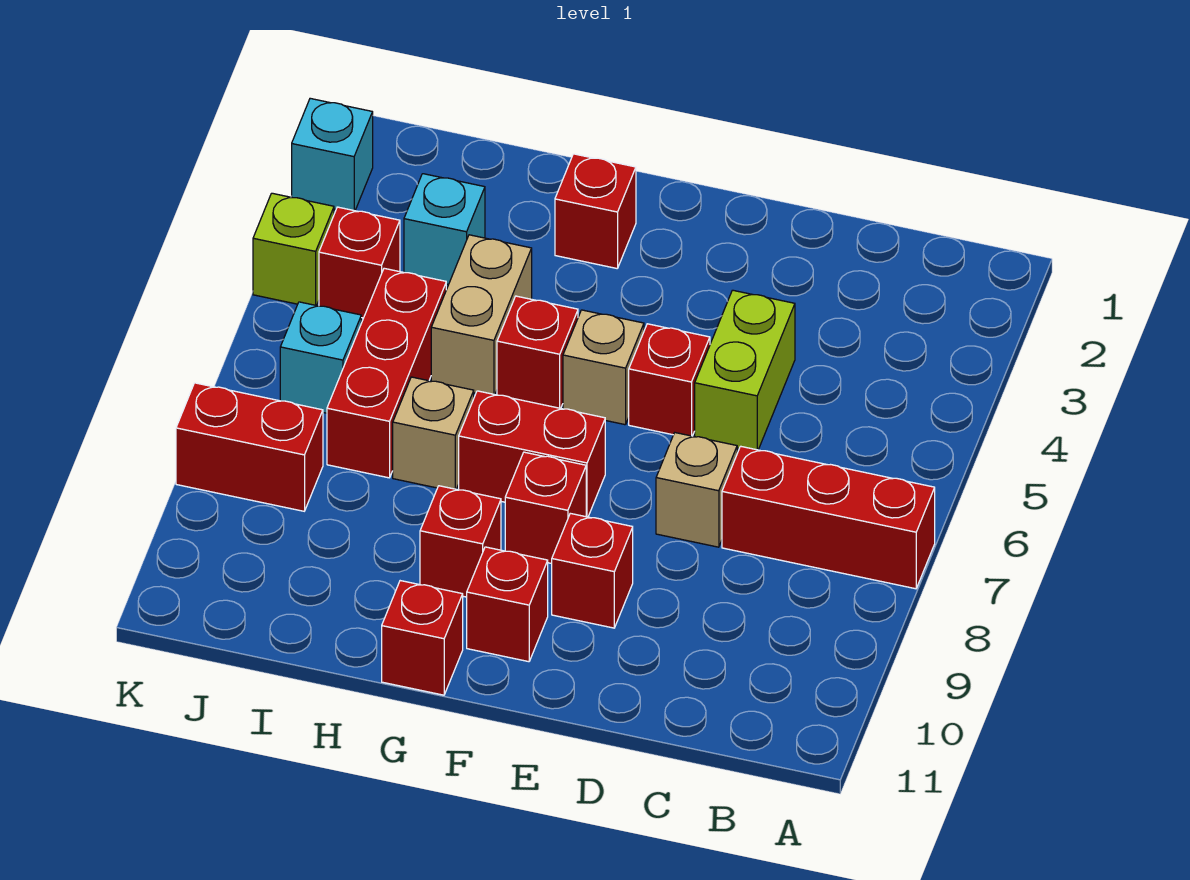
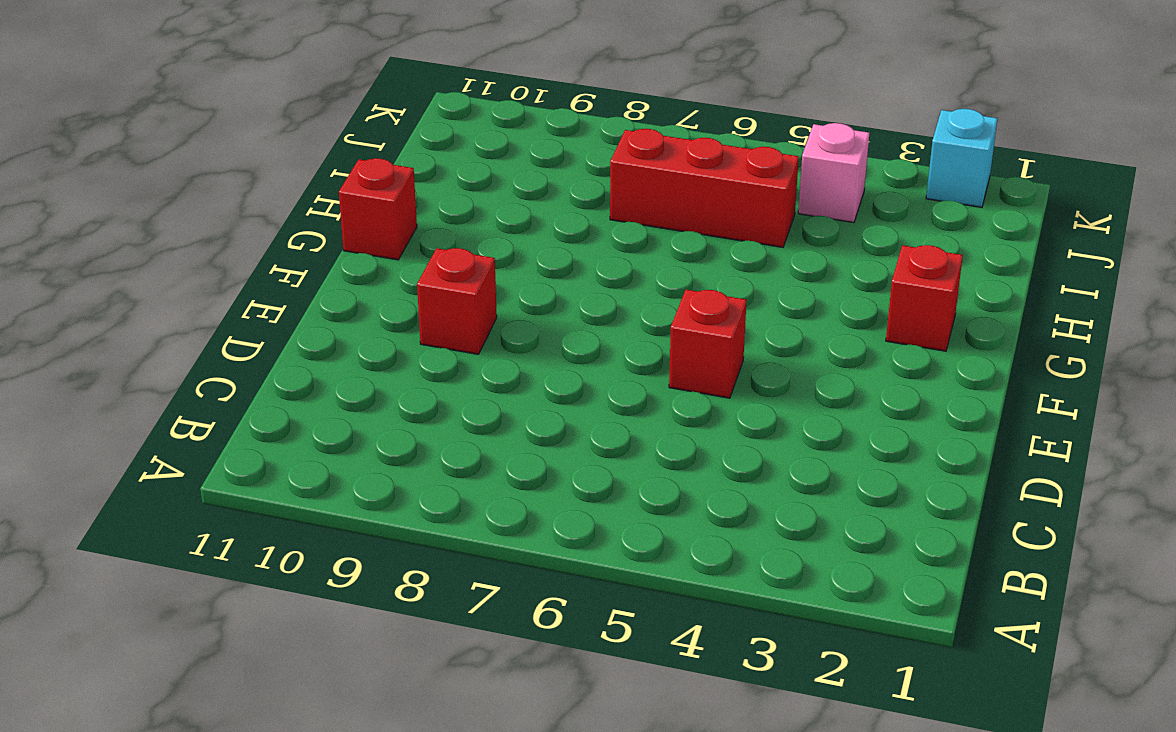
pink 1x1 brick [798,123,869,223] -> red 1x1 brick [319,207,400,318]
none -> red 1x3 brick [722,446,935,589]
none -> lime 1x2 brick [695,290,795,450]
none -> tan 1x1 brick [656,433,737,547]

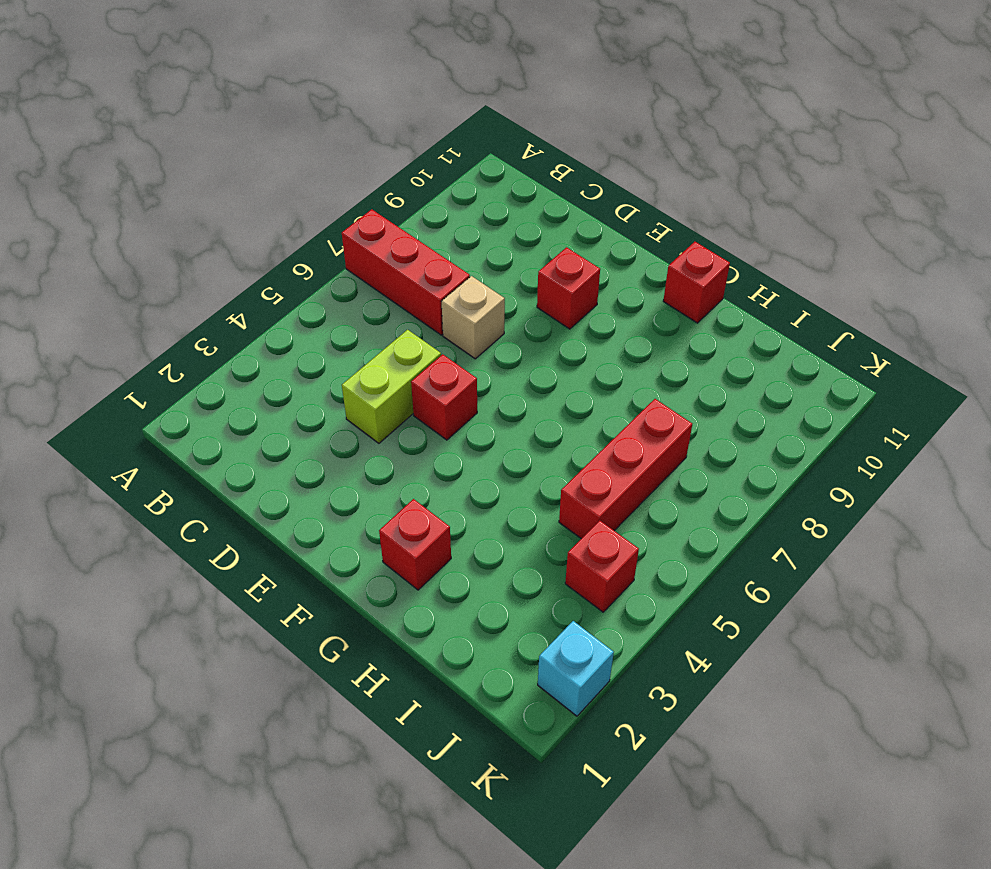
none -> tan 1x1 brick [563,310,644,425]
none -> red 1x2 brick [459,391,605,517]
none -> red 1x1 brick [505,452,586,564]

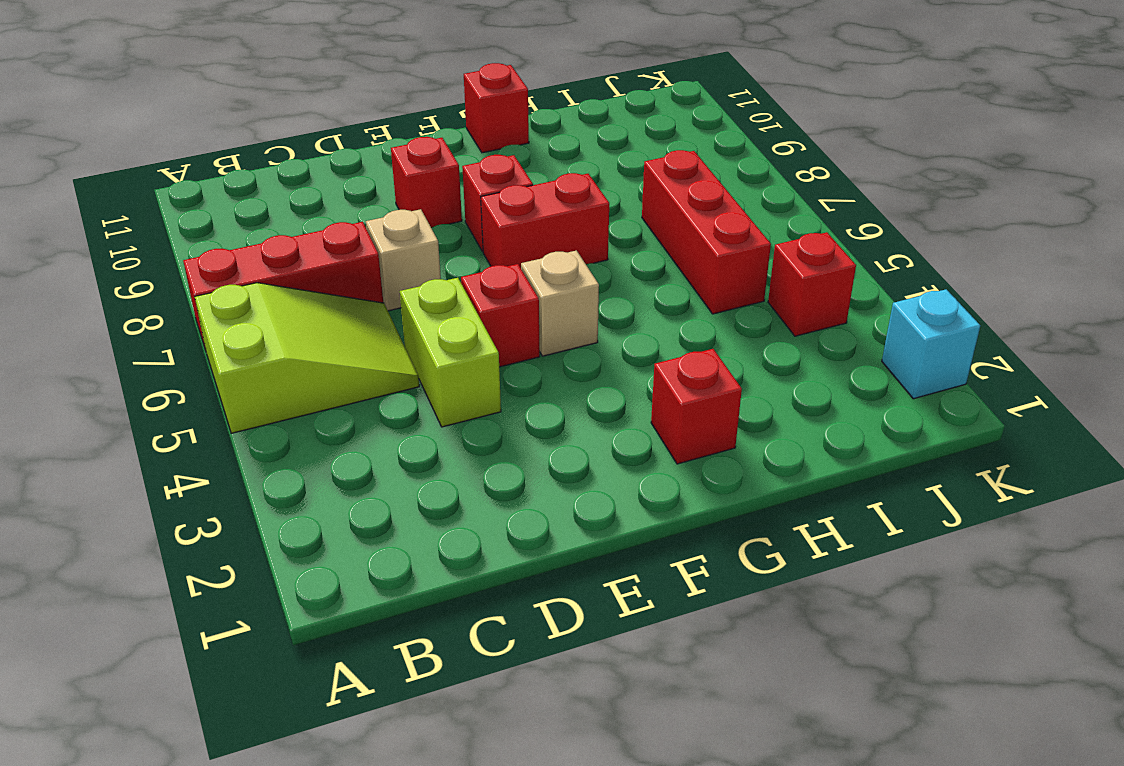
lime 2x3 slope [195,283,419,433] -> none
none -> red 1x1 brick [467,547,548,662]
none -> red 1x1 brick [497,296,578,408]
none -> red 1x1 brick [420,486,501,597]

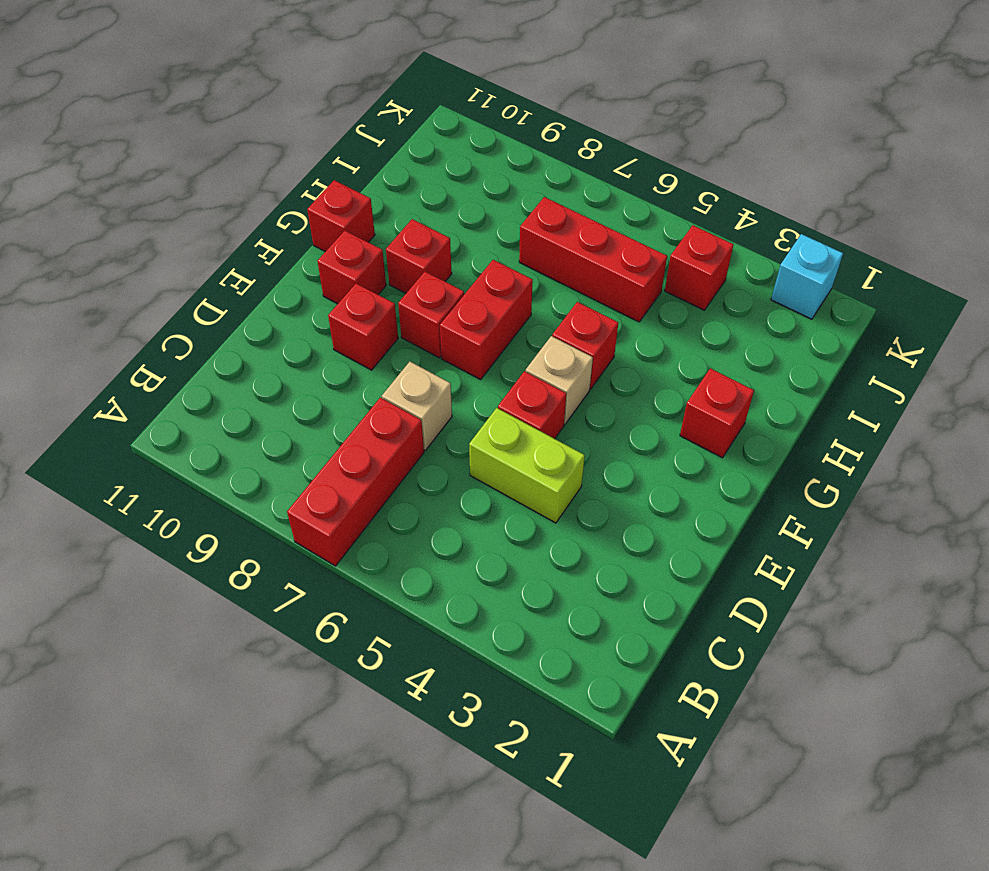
none -> tan 1x2 brick [431,235,532,395]
none -> tan 1x1 brick [393,377,474,489]
none -> cyan 1x1 brick [404,174,485,285]

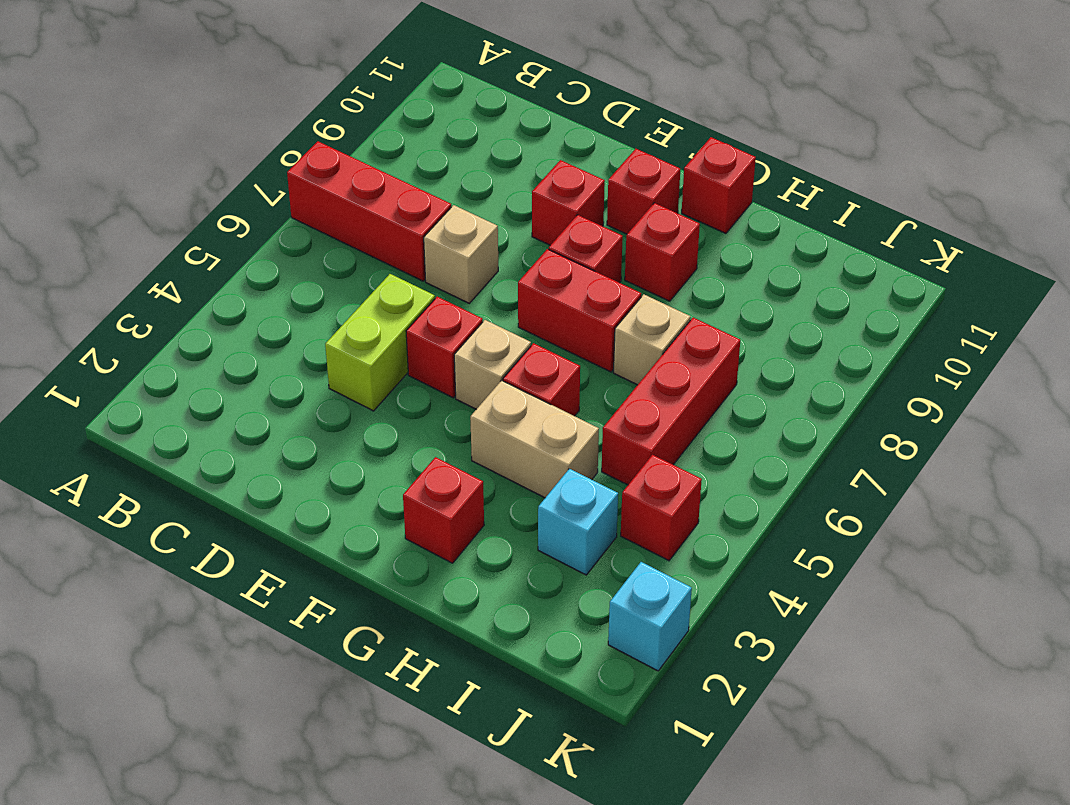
tan 1x2 brick [470,380,599,498] -> tan 1x2 brick turned to [431,235,532,395]
none -> cyan 1x1 brick [280,302,361,413]
none -> red 1x2 brick [176,383,323,511]
none -> lime 1x1 brick [253,193,334,306]

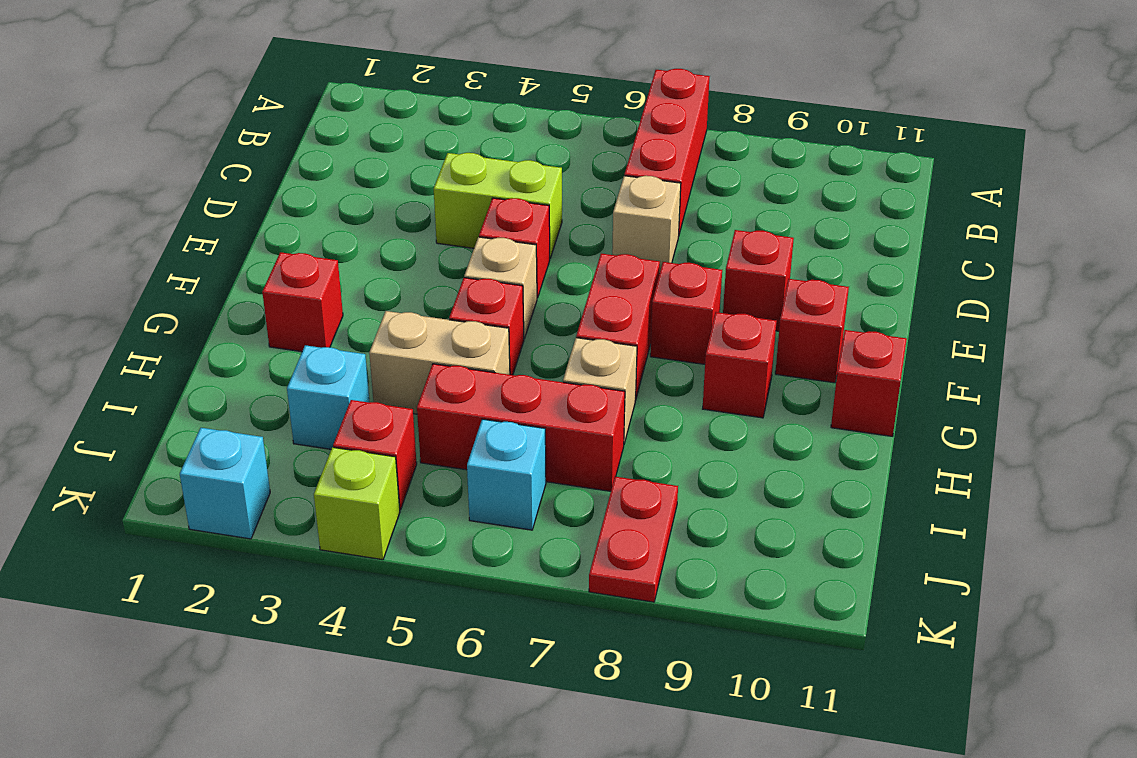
red 1x2 plate [589,477,678,602] -> red 1x2 brick [176,383,323,511]

